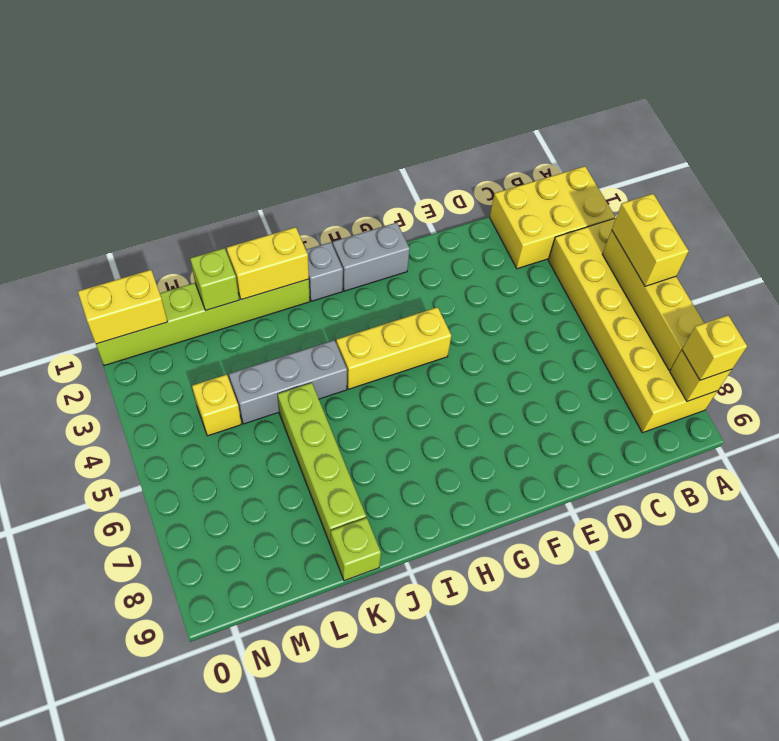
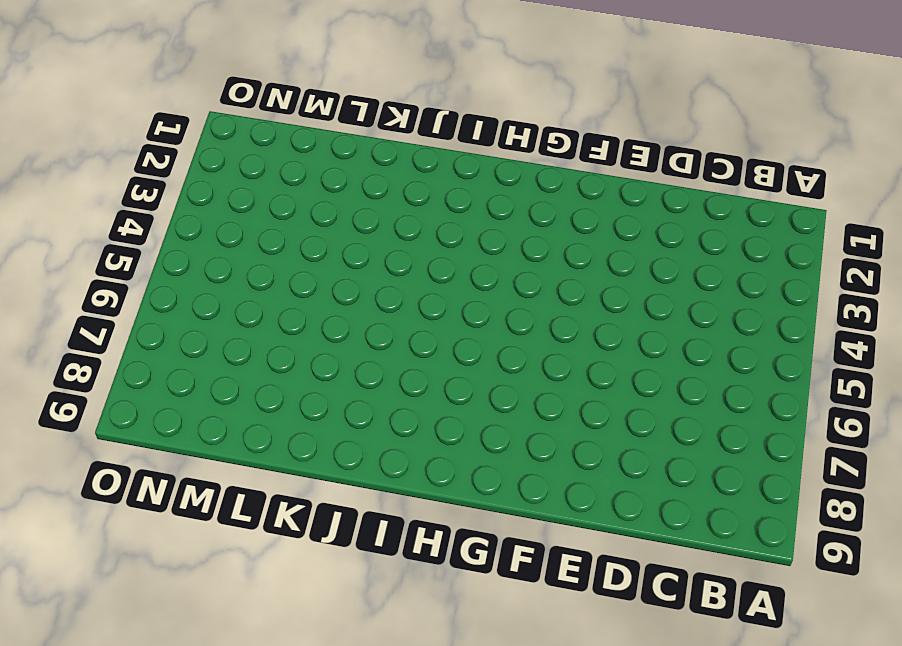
none -> yellow 2x3 brick [490,166,615,269]
none -> yellow 2x6 brick [548,218,717,433]
none -> grey 1x2 brick [333,223,410,291]

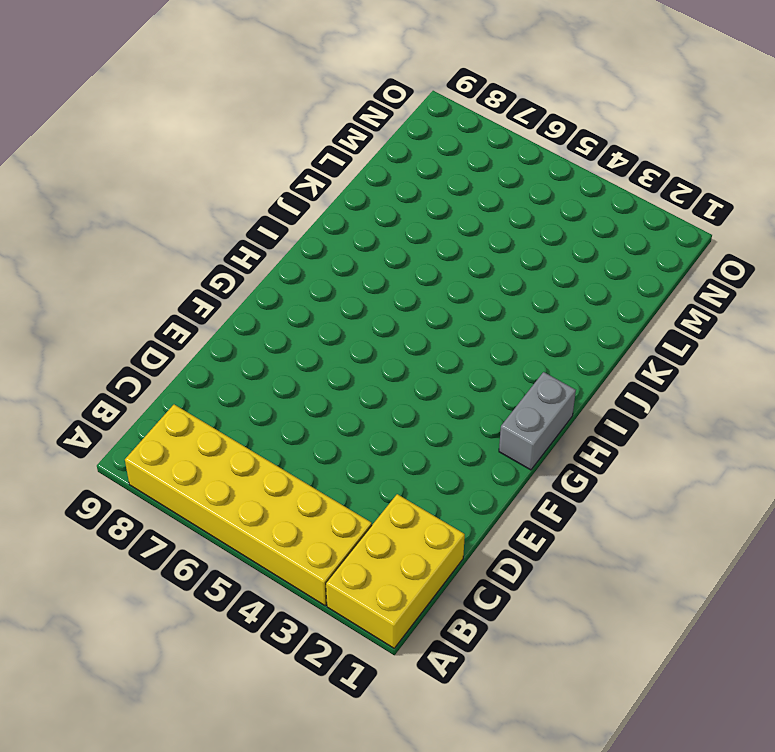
none -> yellow 1x3 brick [336,307,451,389]
none -> grey 1x1 brick [306,242,343,301]
none -> lime 1x6 brick [96,279,310,366]

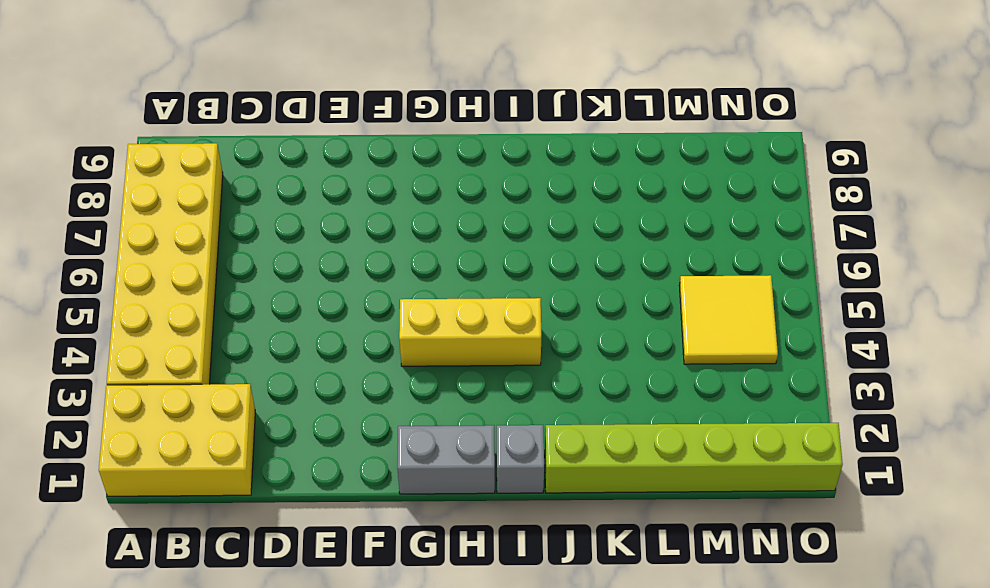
yellow 2x2 tile [679,275,778,364] -> yellow 1x1 brick [192,374,241,436]
none -> grey 1x3 brick [229,340,347,424]
none -> lime 1x4 brick [278,383,366,545]
none -> lime 1x1 brick [331,518,381,581]

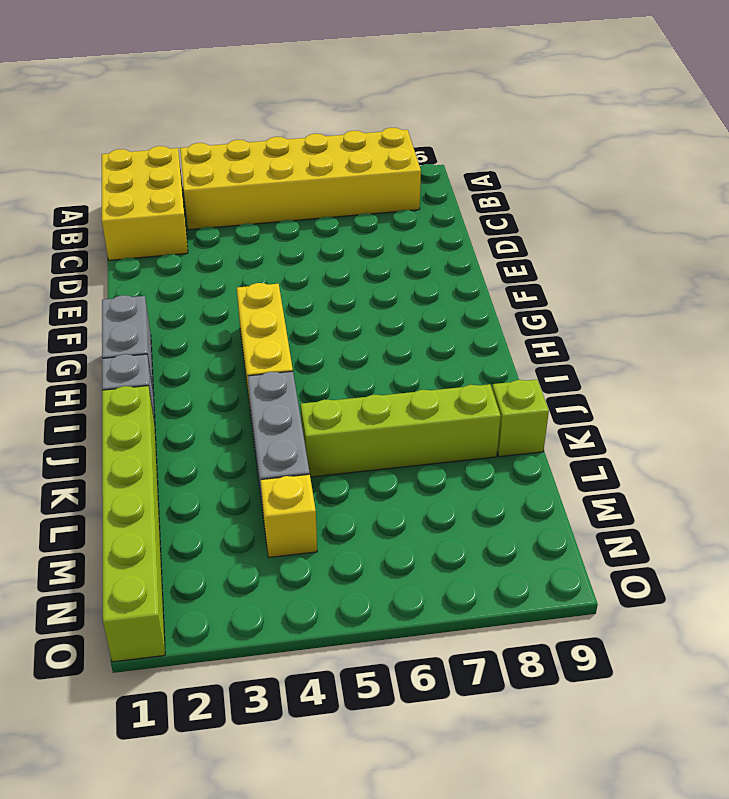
none -> yellow 1x4 brick [602,230,704,370]
none -> yellow 1x1 brick [670,351,732,401]
none -> yellow 1x2 brick [227,227,309,300]

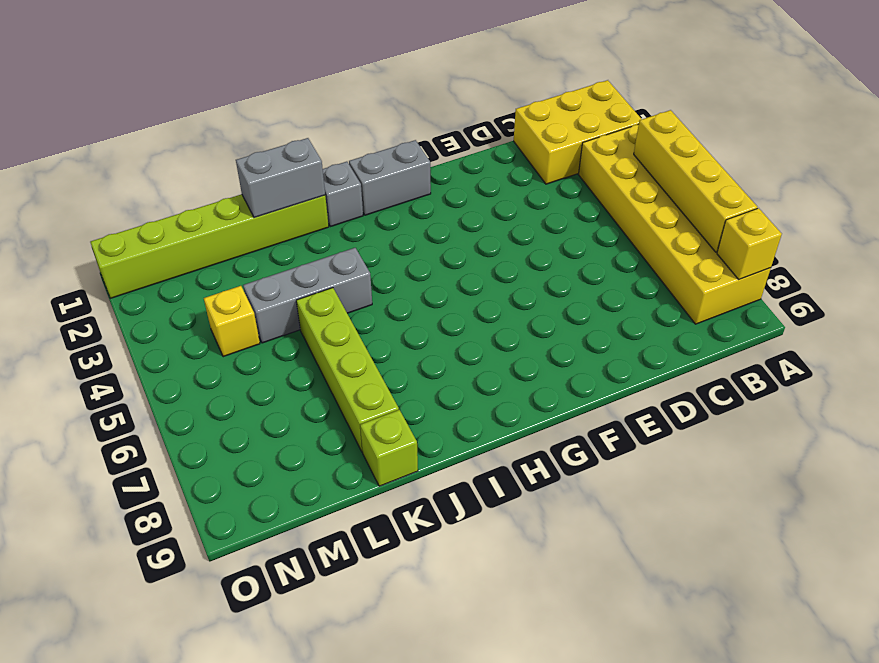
grey 1x2 brick [236,138,325,218] -> yellow 1x2 brick [227,227,309,300]
none -> yellow 1x3 brick [336,307,451,389]
none -> lime 1x1 brick [190,248,239,310]
none -> yellow 1x2 brick [78,270,167,344]

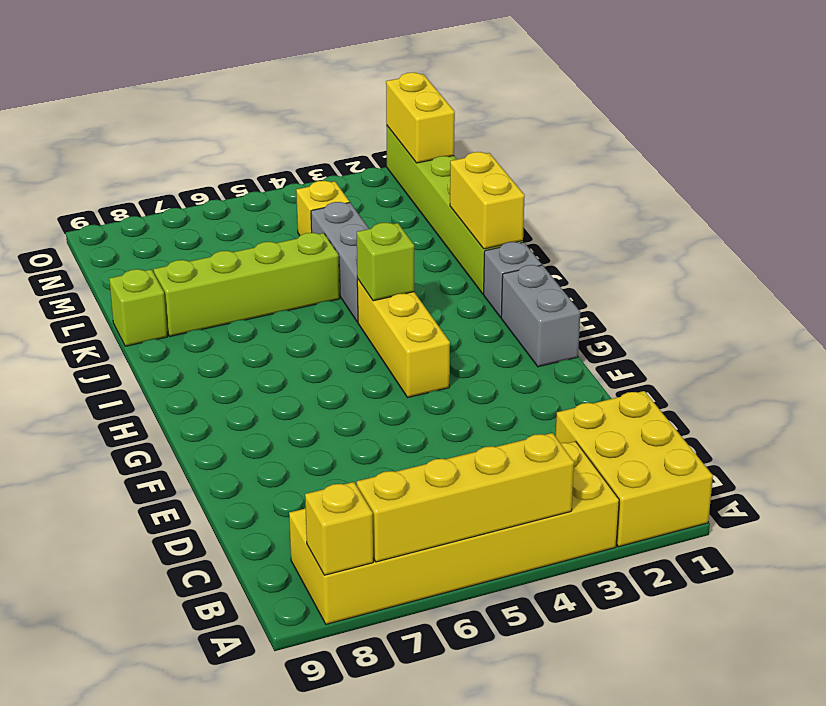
lime 1x1 brick [357,223,414,301] -> lime 1x1 brick moved to [190,248,239,310]
none -> yellow 1x2 brick [612,194,689,286]
none -> yellow 1x1 brick [682,315,747,380]

